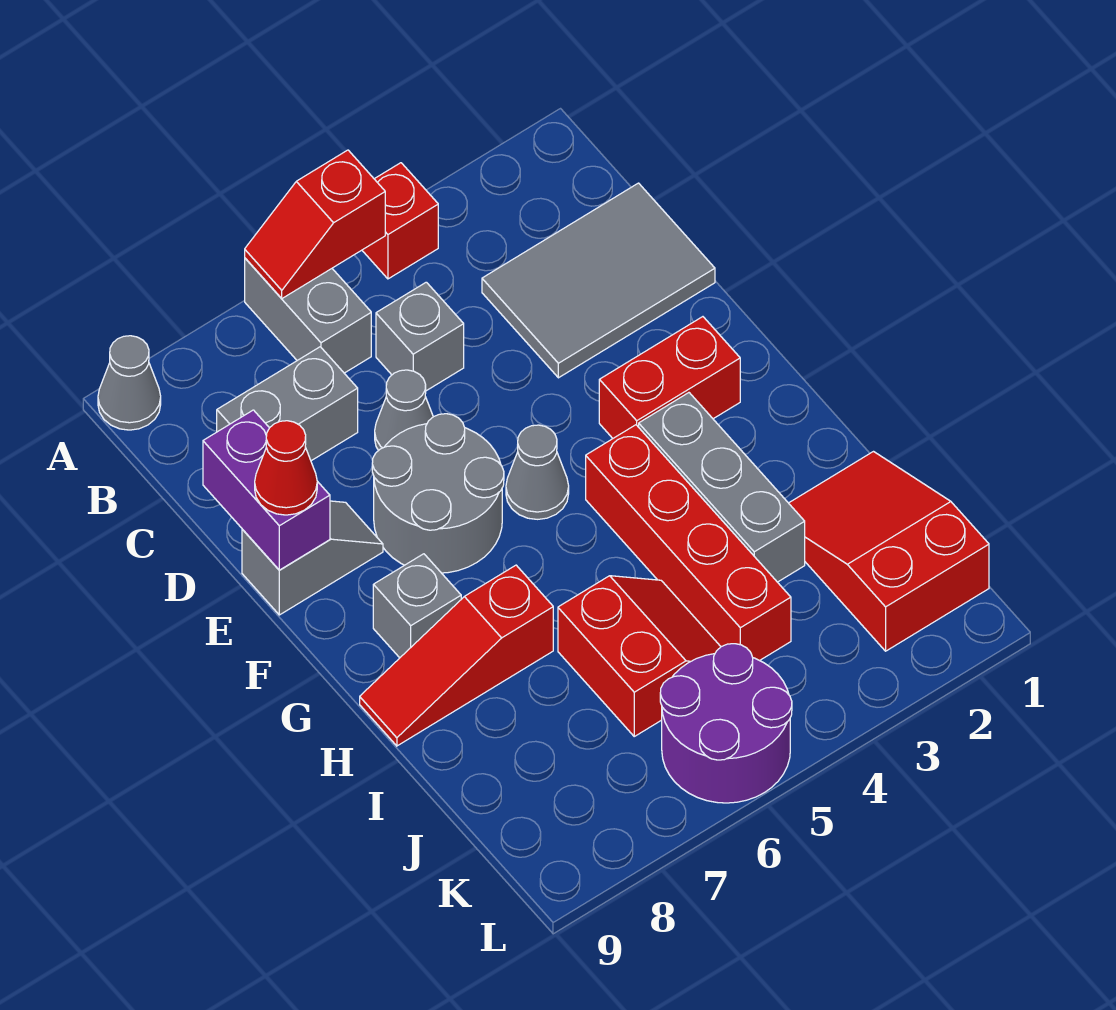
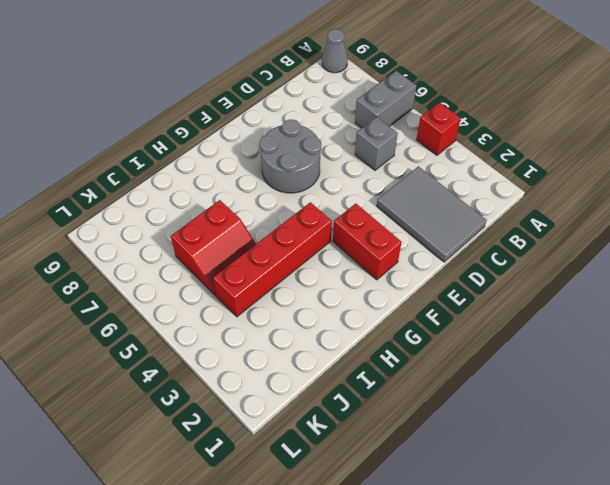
none -> grey 1x2 brick [217,347,358,461]
none -> grey 1x1 cone [375,370,433,450]
none -> grey 1x2 slope [242,501,383,615]

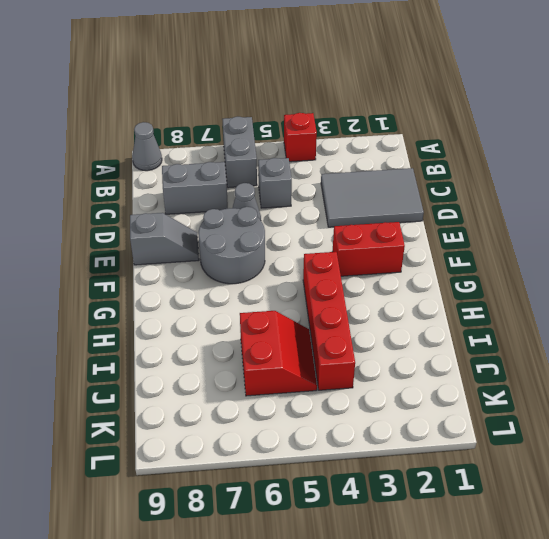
none -> grey 1x1 cone [506,425,569,519]
none -> grey 1x3 brick [639,393,805,582]
none -> grey 1x1 brick [373,554,461,658]

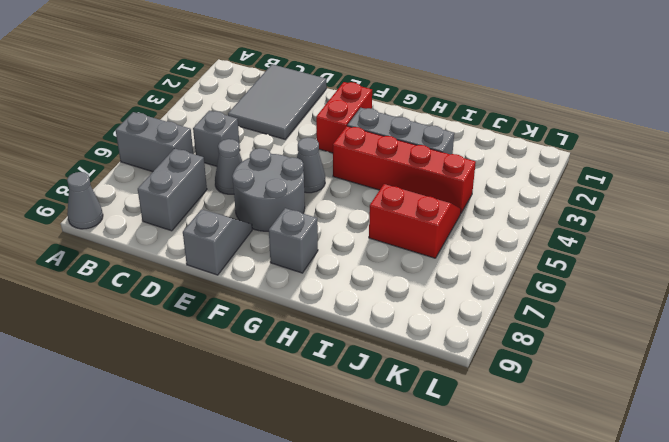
none -> red 1x1 brick [362,163,438,279]
none -> red 1x3 slope [360,565,553,746]
none -> red 2x3 slope [789,452,989,651]

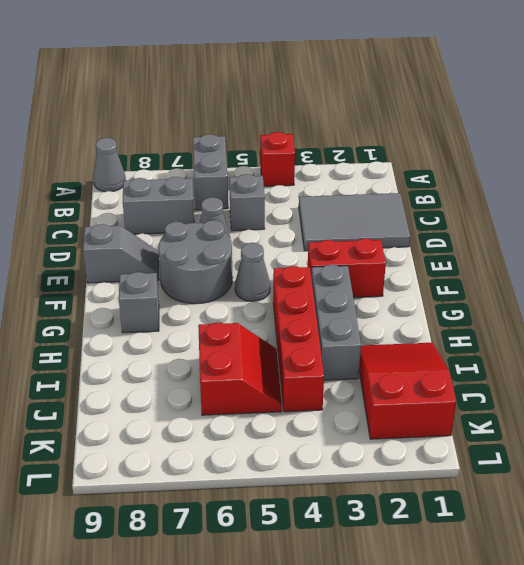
none -> red 1x3 slope [360,565,553,746]
none -> purple 2x2 round brick [660,644,792,803]
none -> red 1x2 slope [245,150,385,298]

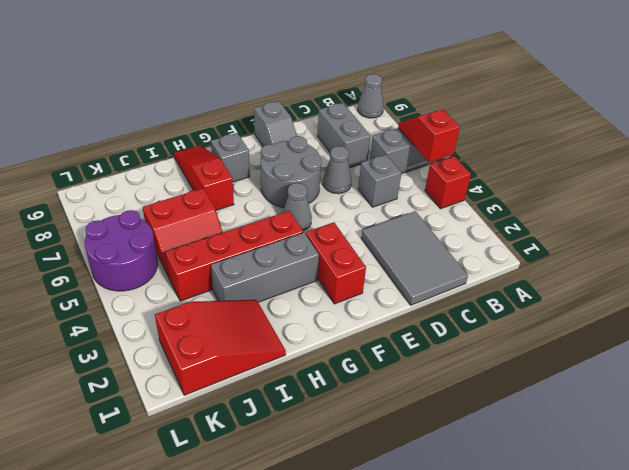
none -> purple 1x2 brick [203,410,330,570]
none -> red 1x1 cone [255,421,317,515]

